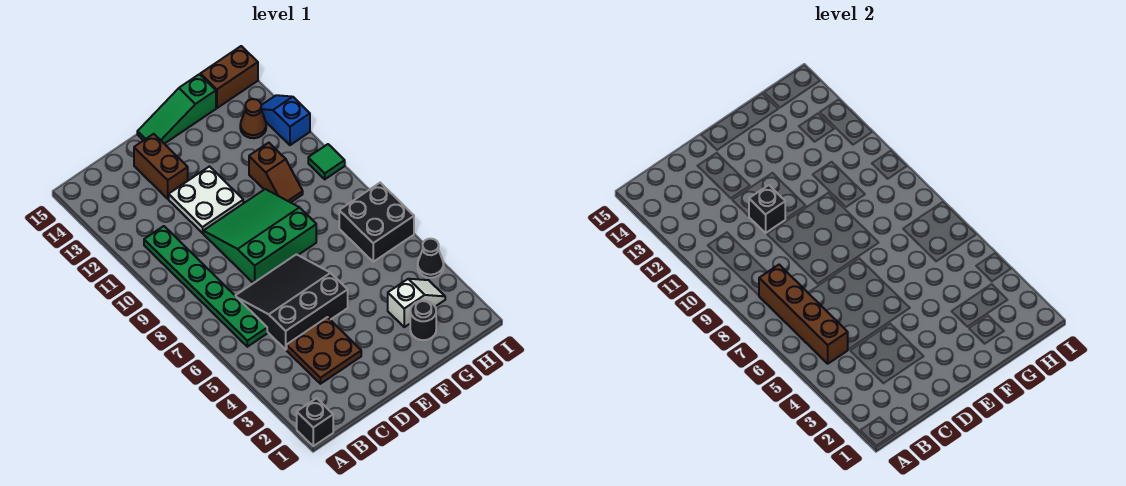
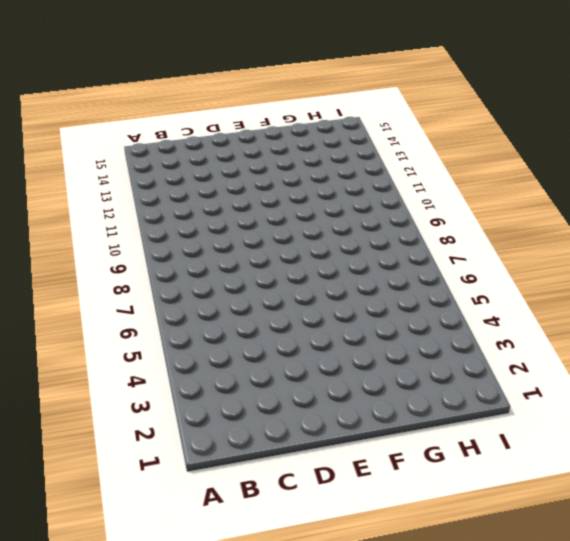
none -> black 1x1 brick [297,398,333,446]
none -> green 1x6 plate [144,226,267,347]
none -> brown 2x2 plate [287,317,361,384]

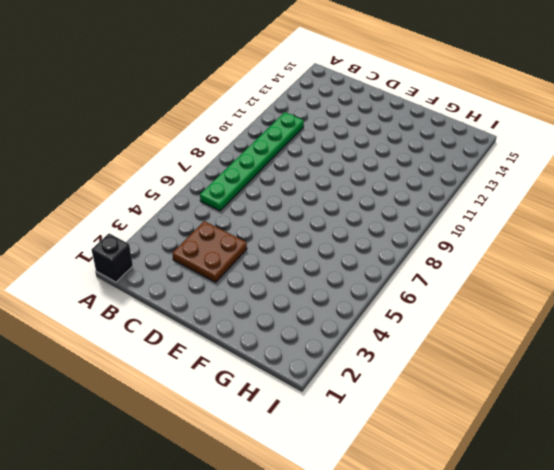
none -> black 3x3 slope [235,254,348,350]
none -> green 3x3 slope [203,189,316,283]
none -> white 2x2 plate [169,166,243,233]

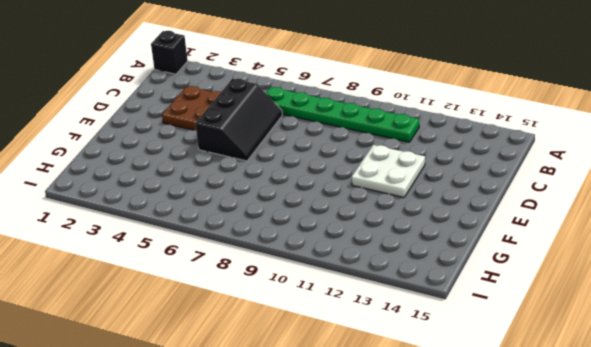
black 2x3 slope [195,79,282,161] -> black 3x3 slope [235,254,348,350]
none -> green 3x3 slope [203,189,316,283]
none -> brown 1x2 brick [134,134,188,199]
none -> green 1x3 slope [137,74,216,144]

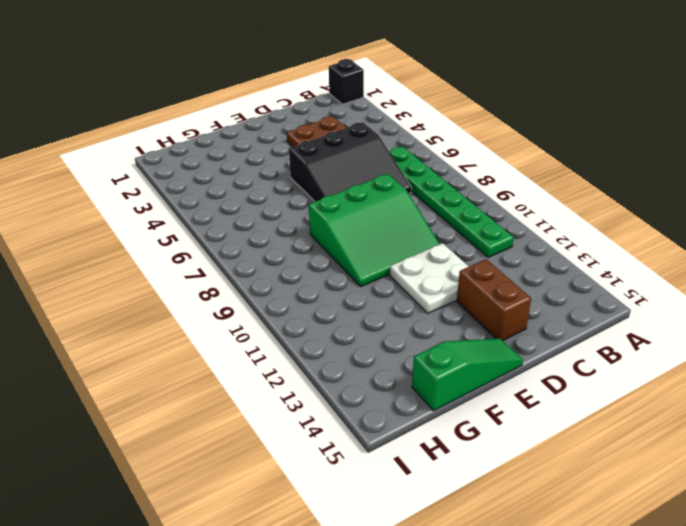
none -> black 1x1 round brick [410,300,436,340]
none -> white 1x2 slope [388,279,445,327]
none -> brown 1x2 slope [249,143,303,203]

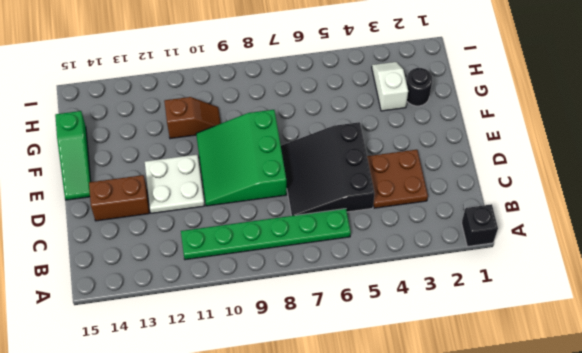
none -> black 2x2 brick [339,183,414,262]
none -> brown 1x1 cone [240,99,266,138]
none -> brown 1x2 brick [200,46,258,108]

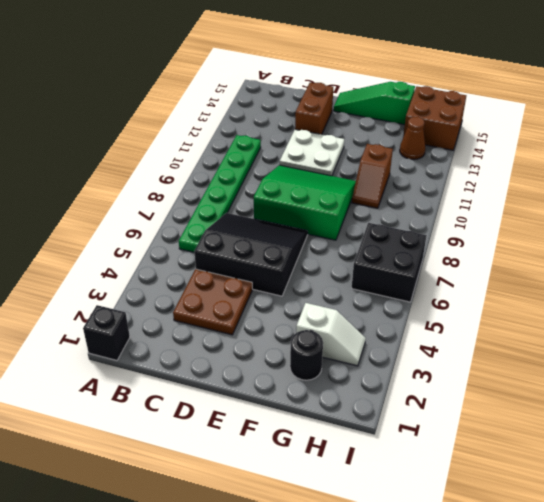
brown 2x2 brick [403,86,466,150] -> brown 1x2 brick [200,46,258,108]
none -> black 1x1 cone [418,239,444,278]
none -> green 1x1 tile [308,144,345,179]
none -> blue 1x2 slope [261,95,310,145]

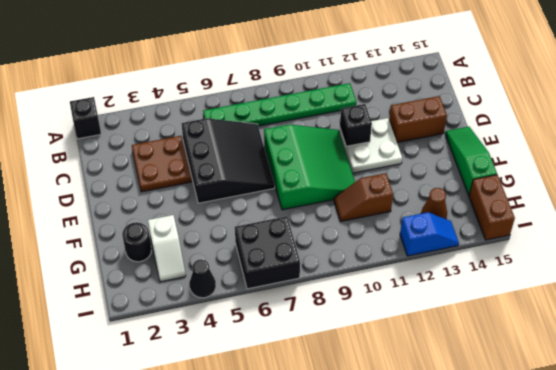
none -> green 1x1 tile [308,144,345,179]
none -> brown 1x4 brick [759,265,848,364]

